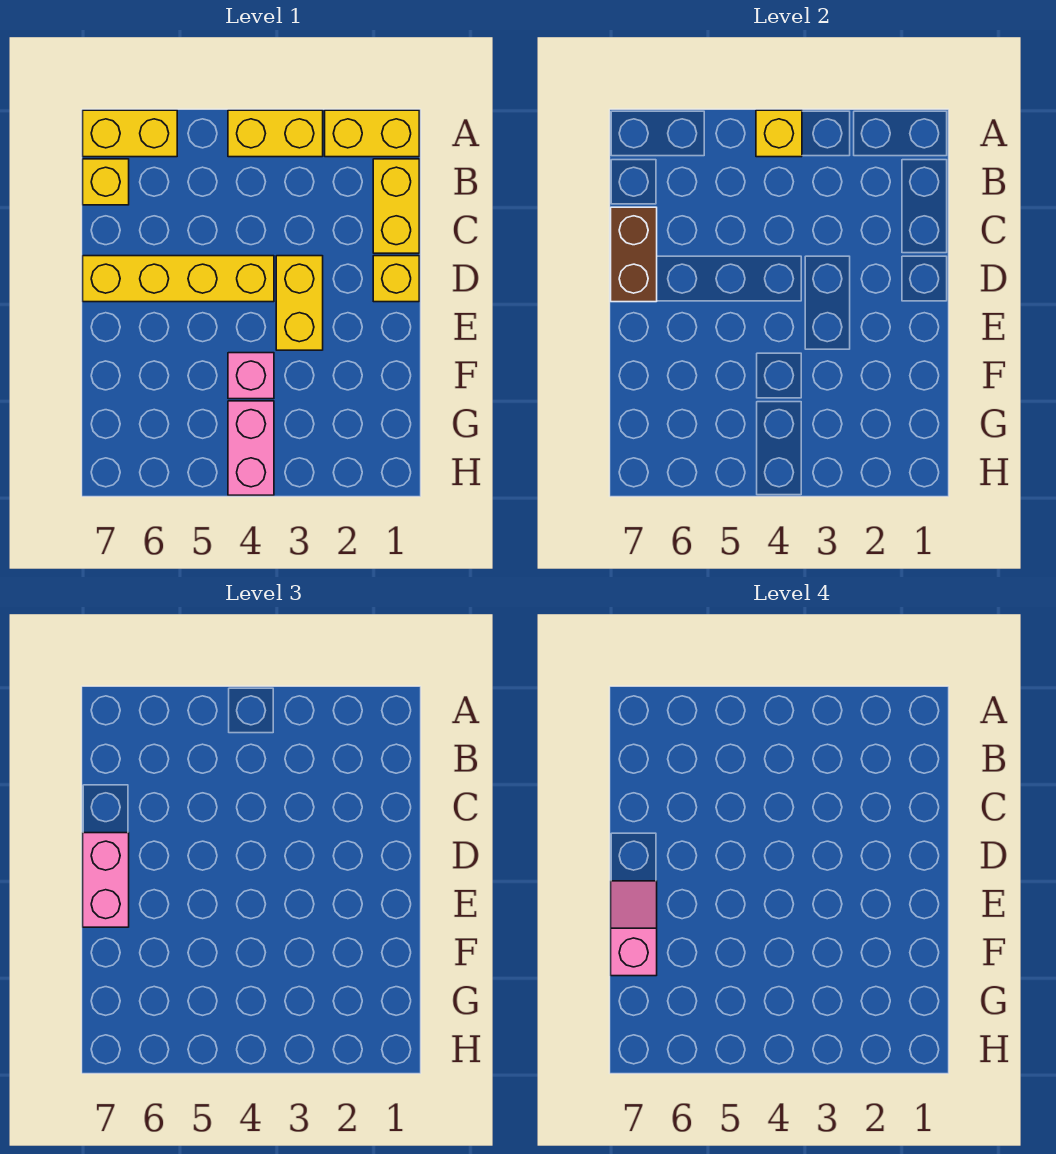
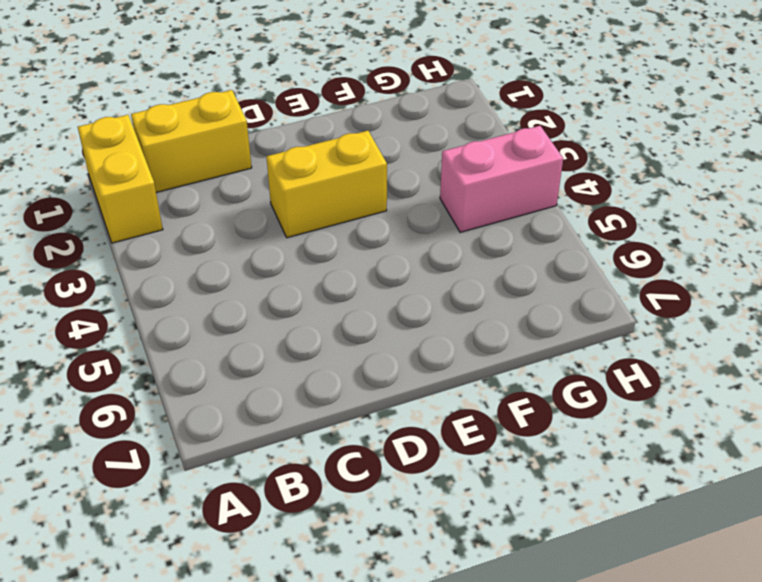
none -> yellow 1x2 brick [228,110,323,157]
none -> yellow 1x2 brick [83,110,177,157]
none -> yellow 1x1 brick [83,159,129,205]

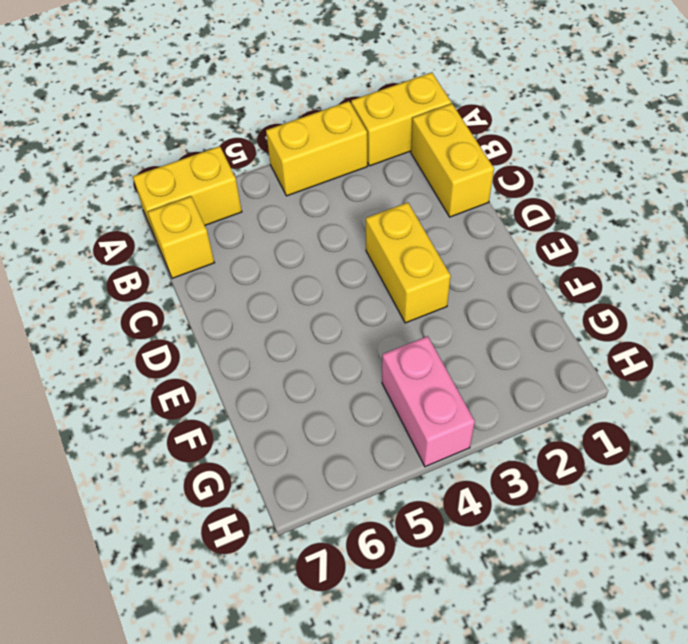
none -> yellow 1x1 brick [373,256,419,302]
none -> yellow 1x4 brick [83,256,274,302]
none -> pink 1x1 brick [228,353,274,399]

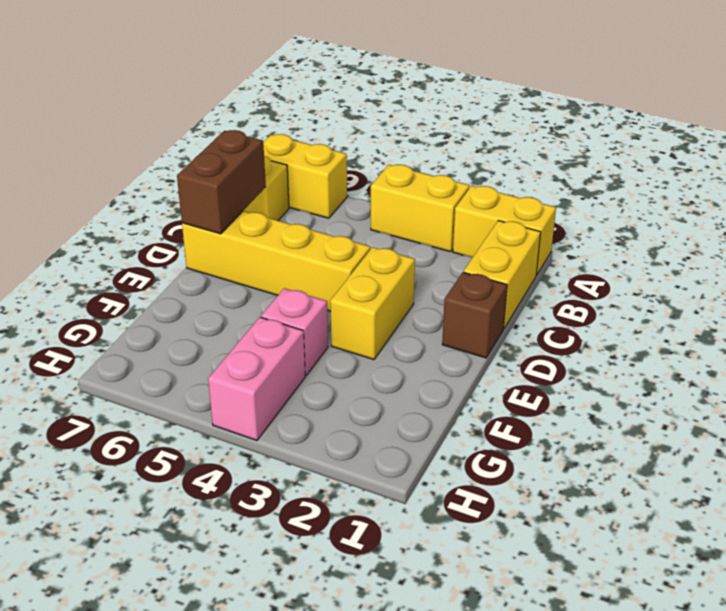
brown 1x1 brick [442,272,507,358] -> yellow 1x1 brick [373,256,419,302]
none -> yellow 1x1 brick [756,110,802,157]
none -> pink 1x2 brick [83,833,129,927]
none -> pink 1x2 slope [611,881,657,976]

